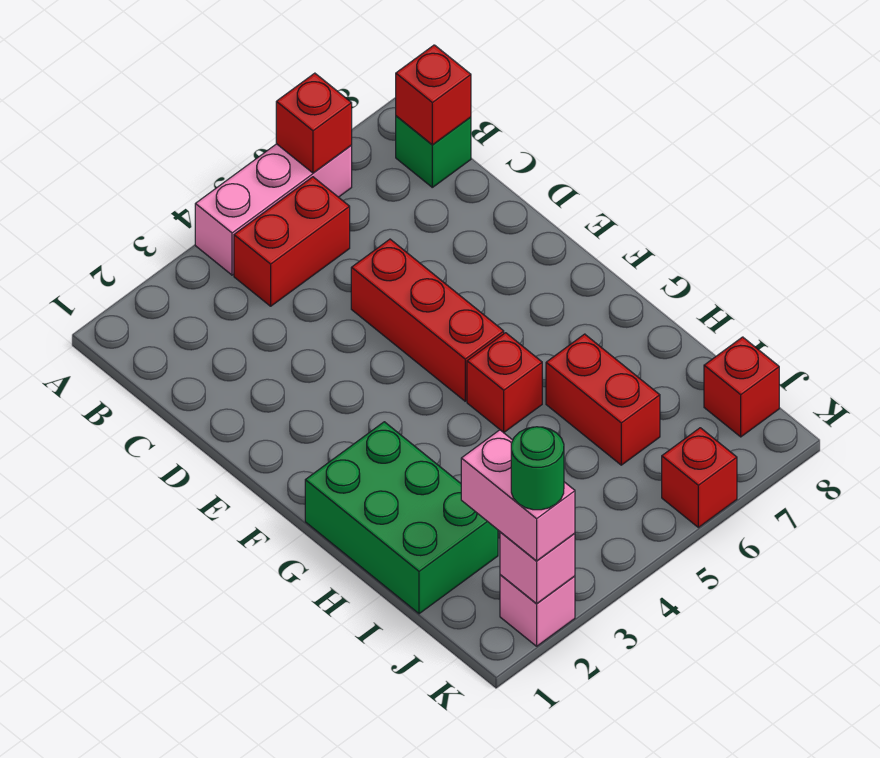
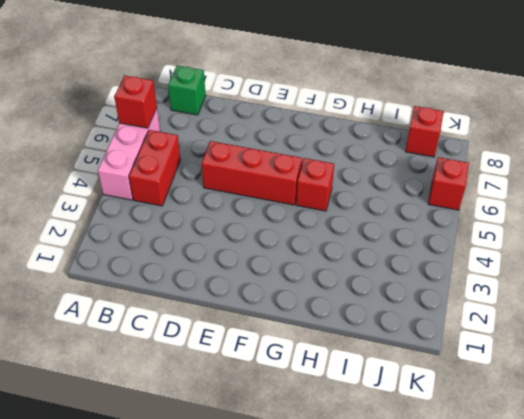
none -> green 2x3 brick [305,422,498,614]
none -> red 1x2 brick [546,334,660,465]
none -> pink 1x1 brick [500,575,575,646]

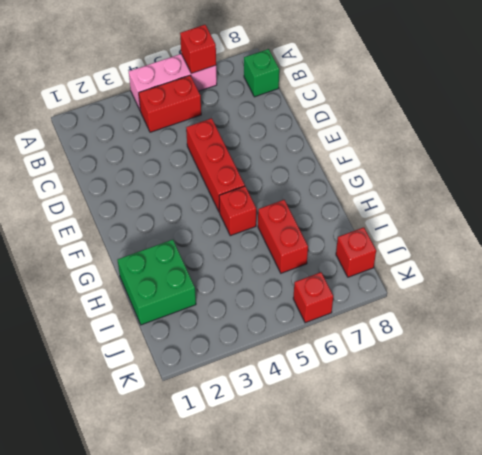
green 2x2 brick [118,240,196,325] -> green 2x3 brick [305,422,498,614]
none -> pink 1x1 brick [500,575,575,646]
none -> red 1x1 brick [396,45,471,145]
none -> pink 1x1 brick [500,532,575,604]

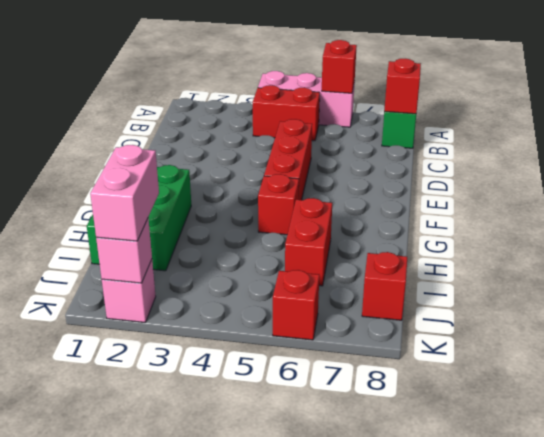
none -> green 1x1 round brick [511,427,564,510]

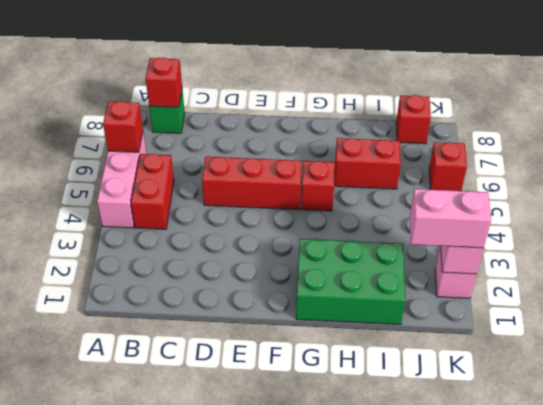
none -> green 1x1 round brick [511,427,564,510]

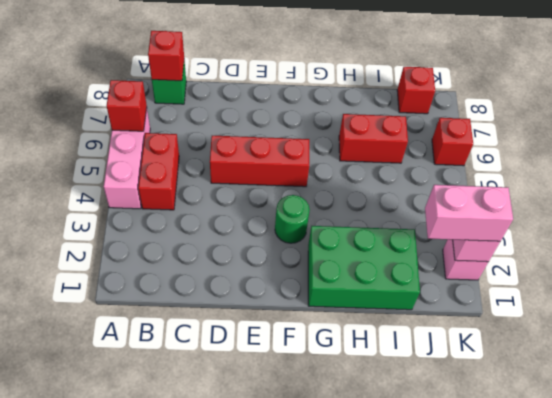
green 1x1 round brick [275,195,310,243] -> green 1x1 round brick moved to [511,427,564,510]
none -> red 1x1 brick [467,333,542,433]

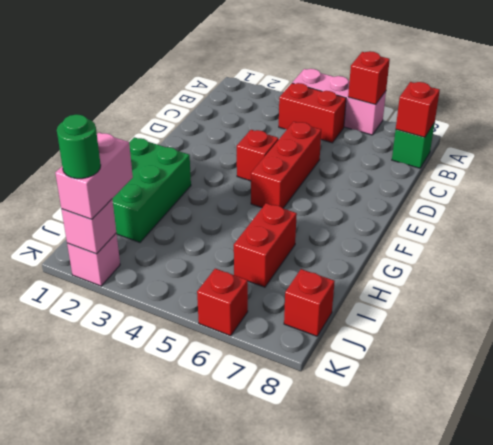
red 1x1 brick [237,130,278,181] -> red 1x1 brick moved to [467,333,542,433]

